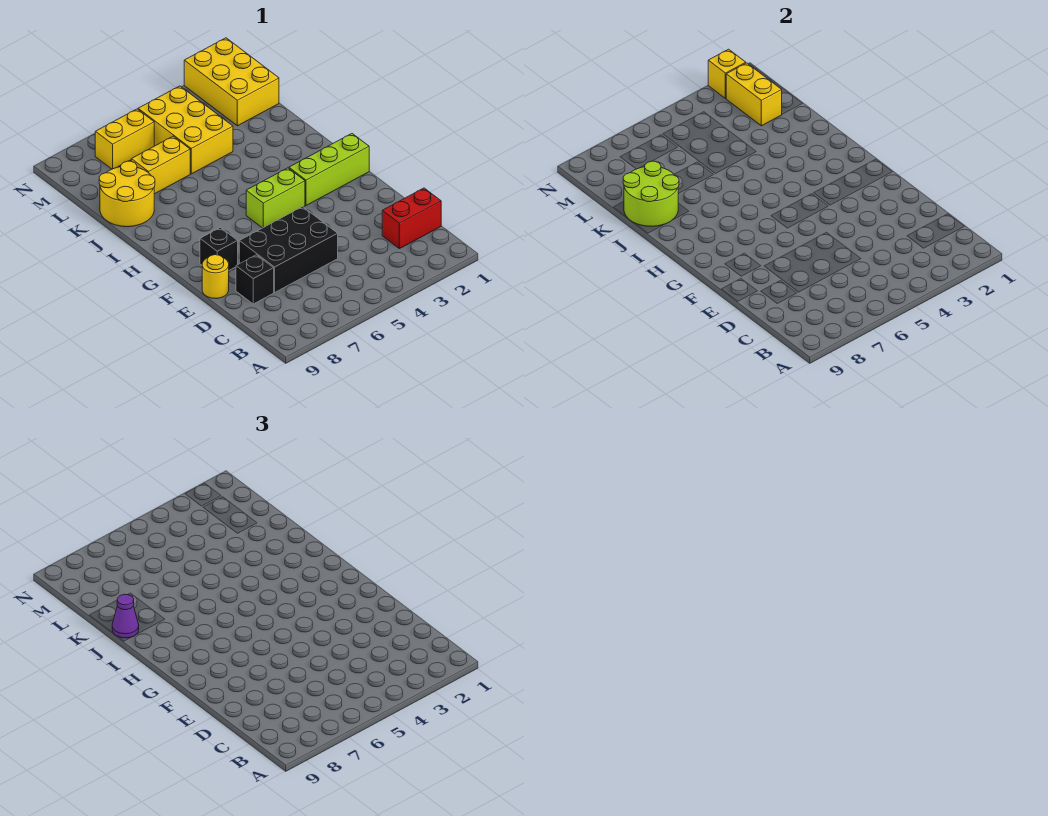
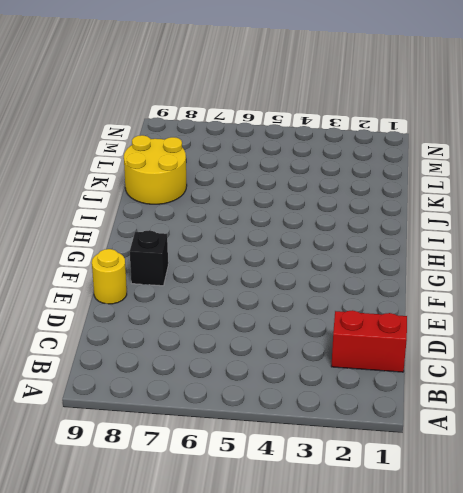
none -> black 2x3 brick [239,207,338,292]
none -> black 1x1 brick [236,255,274,304]
none -> lime 1x3 brick [289,134,369,206]

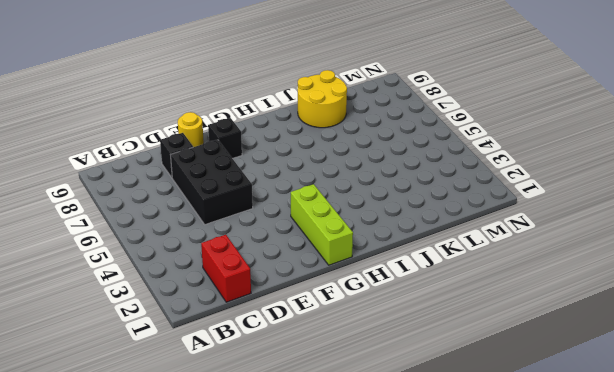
none -> lime 1x2 brick [246,168,305,228]
none -> yellow 2x3 brick [138,86,233,174]
none -> yellow 1x2 brick [131,136,190,194]

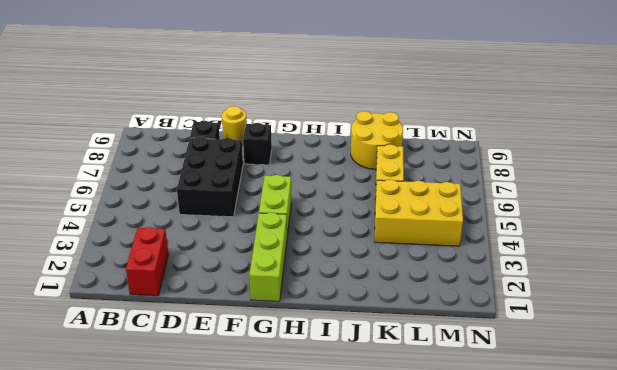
none -> yellow 2x3 brick [184,38,279,126]
none -> yellow 1x2 brick [95,109,154,169]
none -> lime 2x2 round brick [623,161,679,226]

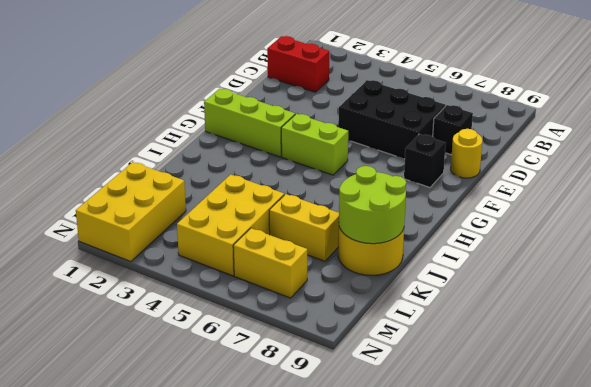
none -> yellow 1x2 brick [726,63,782,126]
none -> yellow 1x1 brick [708,49,746,98]
none -> purple 1x1 cone [112,594,139,638]

